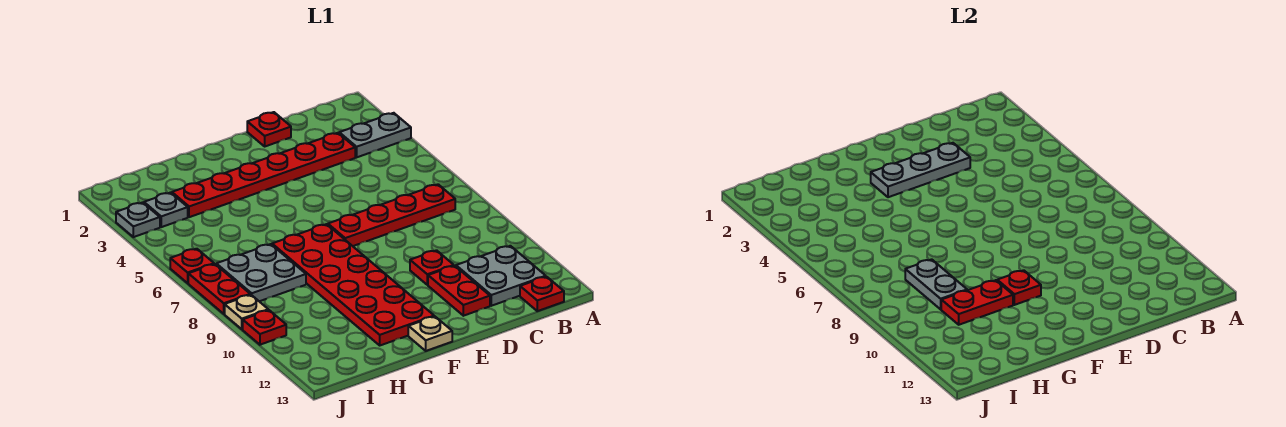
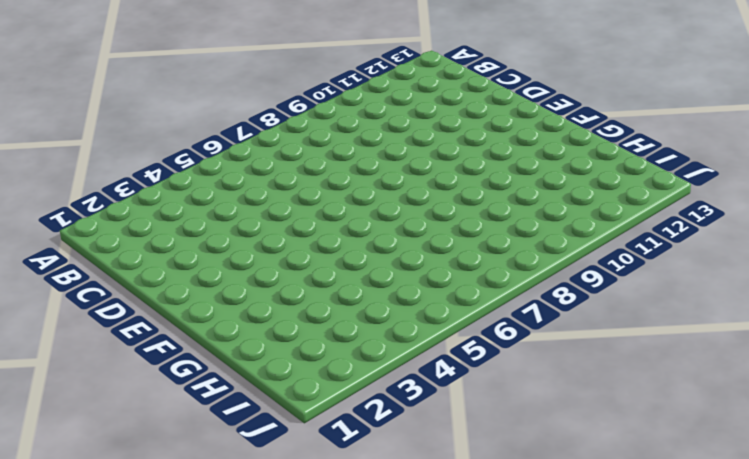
none -> grey 1x2 plate [339,113,411,157]
none -> red 1x4 plate [328,184,455,246]
none -> grey 2x2 plate [456,246,546,306]

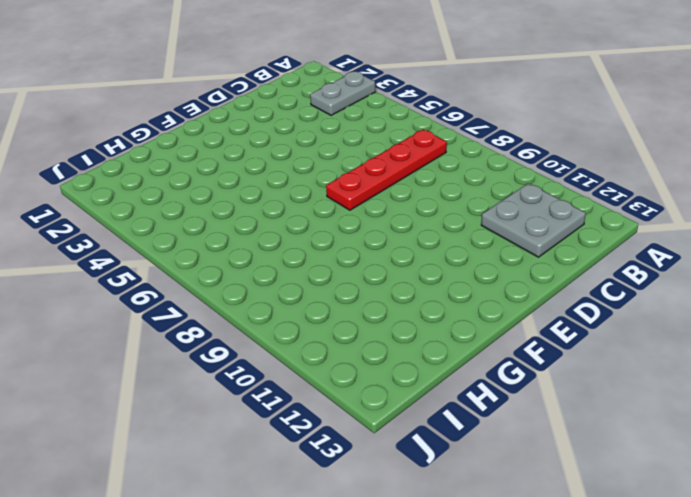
none -> red 1x1 plate [520,277,564,311]
none -> red 1x6 plate [172,133,355,217]
none -> red 1x1 plate [247,112,291,146]

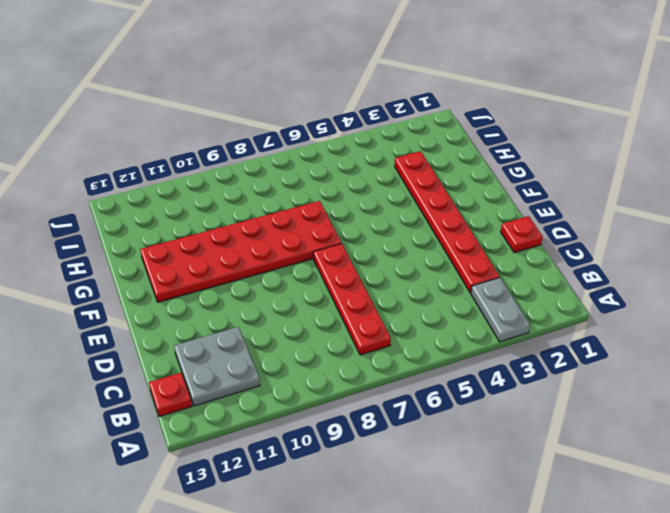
none -> red 1x1 plate [410,250,454,285]
none -> red 1x2 plate [428,266,490,316]
none -> tan 1x1 plate [408,316,452,351]

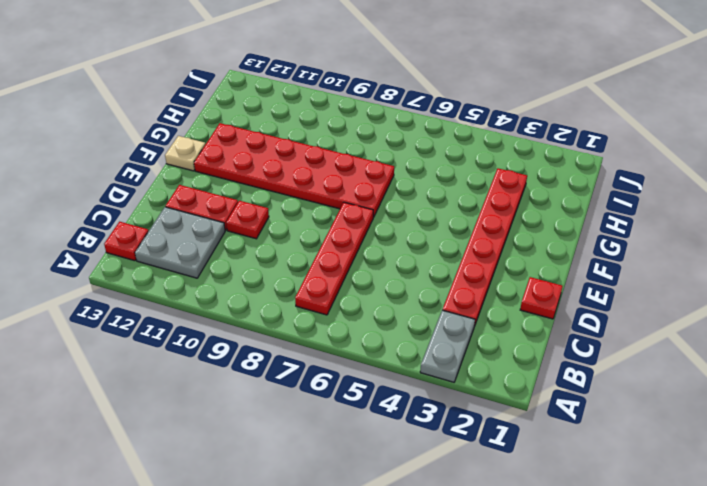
none -> grey 2x2 plate [216,244,306,301]
none -> grey 1x1 plate [144,193,188,227]
none -> grey 1x1 plate [116,203,160,237]

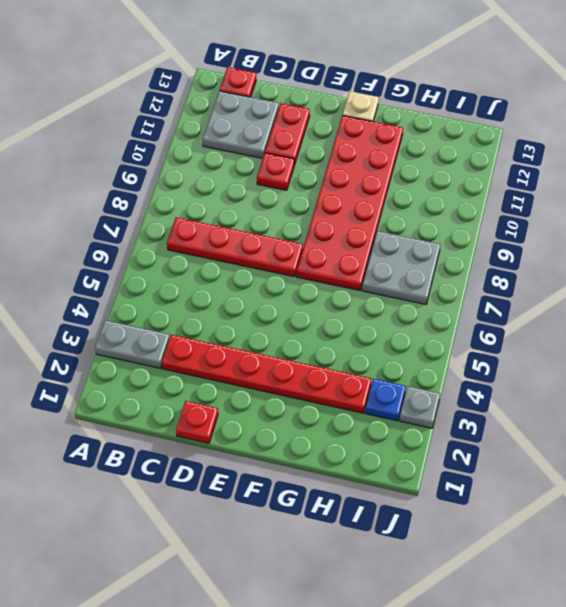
blue 1x1 plate [365,379,406,421] -> grey 1x1 plate [144,193,188,227]
none -> red 1x1 plate [170,249,214,283]
none -> red 1x2 plate [188,264,250,314]
none -> tan 1x1 plate [225,295,268,329]

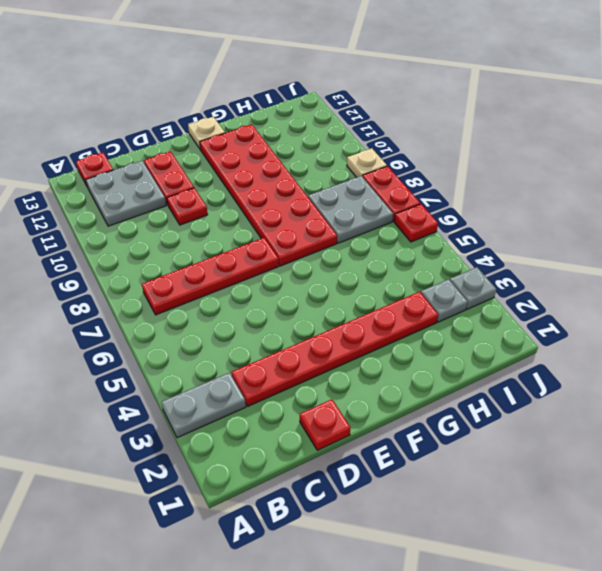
none -> red 1x1 plate [243,310,286,345]
none -> grey 1x3 plate [871,143,970,197]
none -> red 1x1 plate [997,270,1041,305]

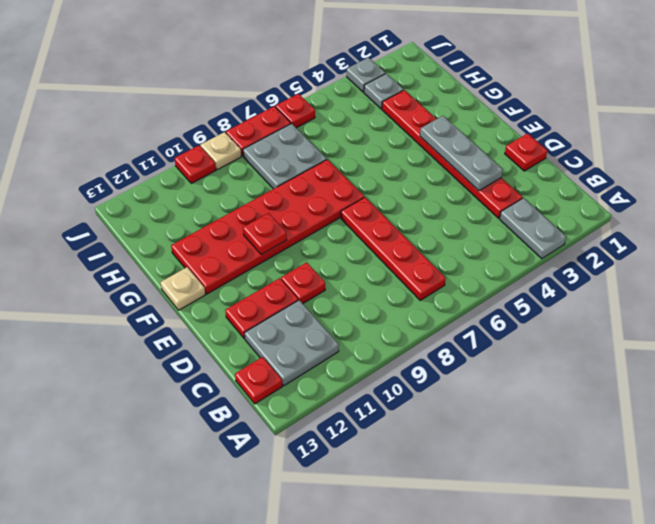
none -> red 1x2 plate [941,280,1013,325]
none -> grey 1x2 plate [905,259,967,309]

